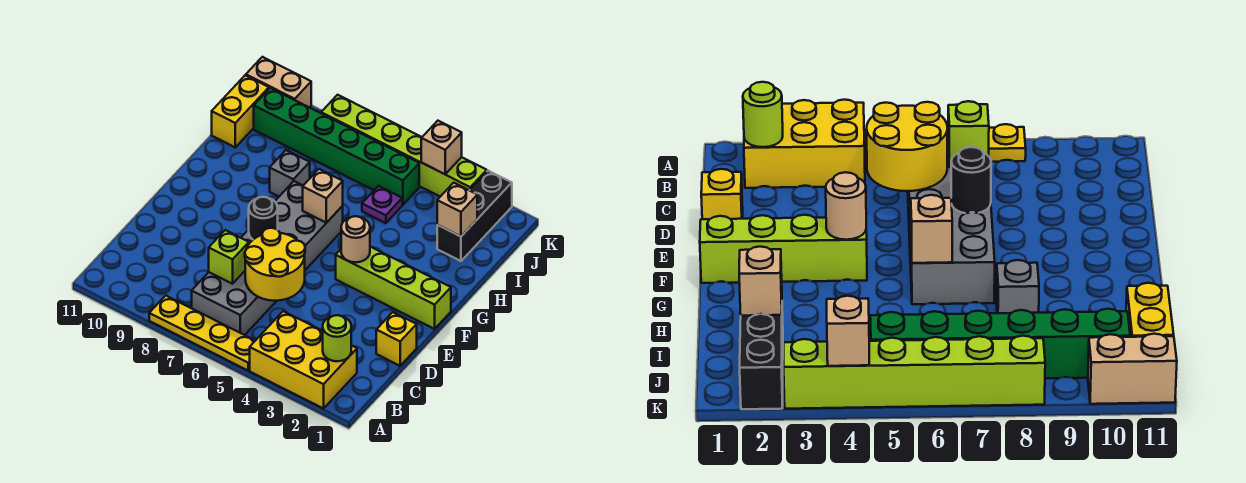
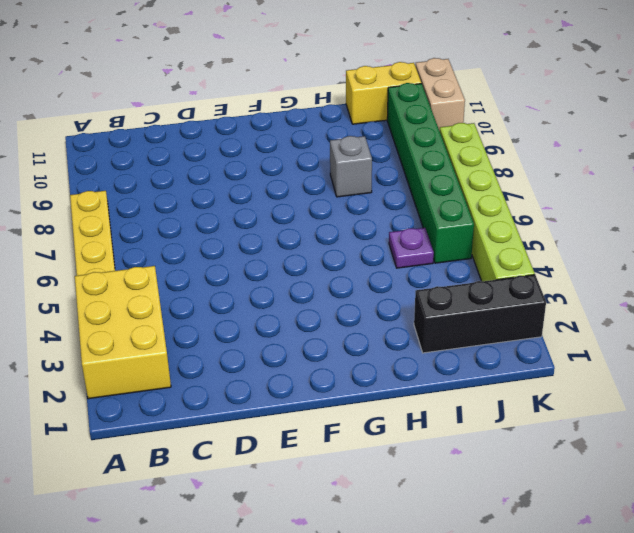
none -> grey 2x6 brick [192,181,343,335]
none -> yellow 1x1 brick [376,312,417,366]
none -> lime 1x4 brick [336,247,451,329]

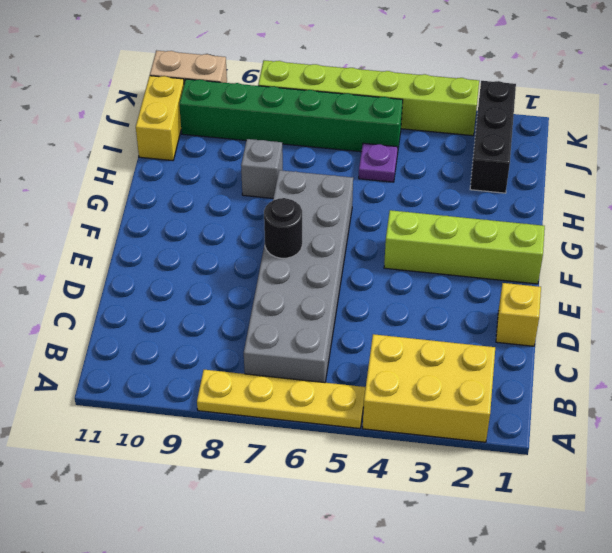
none -> lime 1x1 round brick [323,315,351,361]
none -> yellow 2x2 round brick [245,228,305,301]
none -> lime 1x1 brick [209,230,249,284]

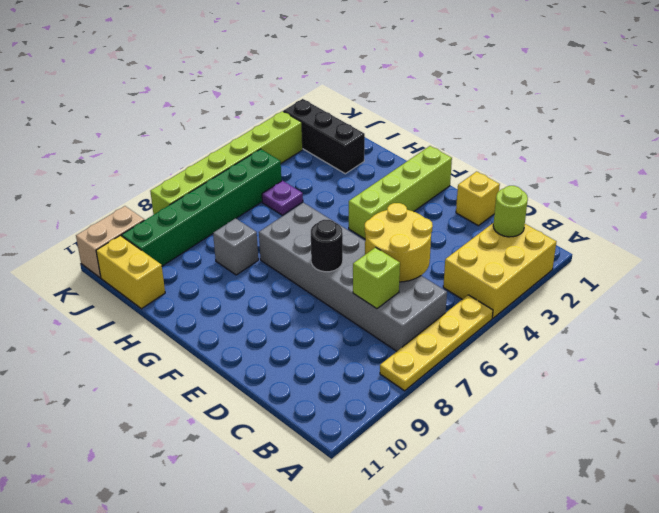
none -> tan 1x1 round brick [341,216,370,262]
none -> tan 1x1 brick [303,169,343,223]
none -> tan 1x1 brick [437,183,477,236]

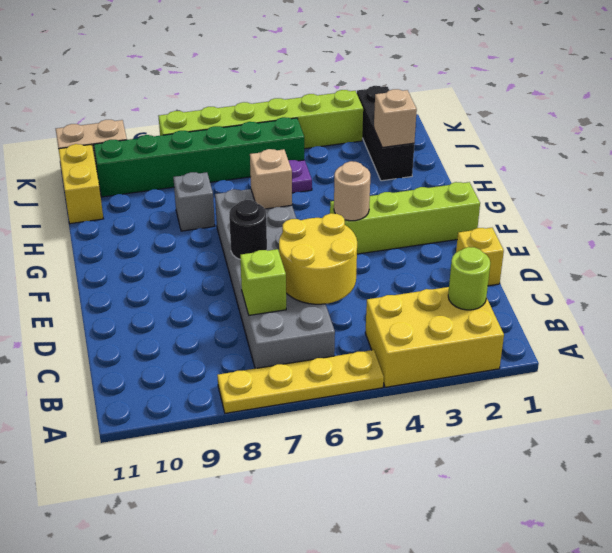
none -> tan 1x1 brick [421,121,462,174]

